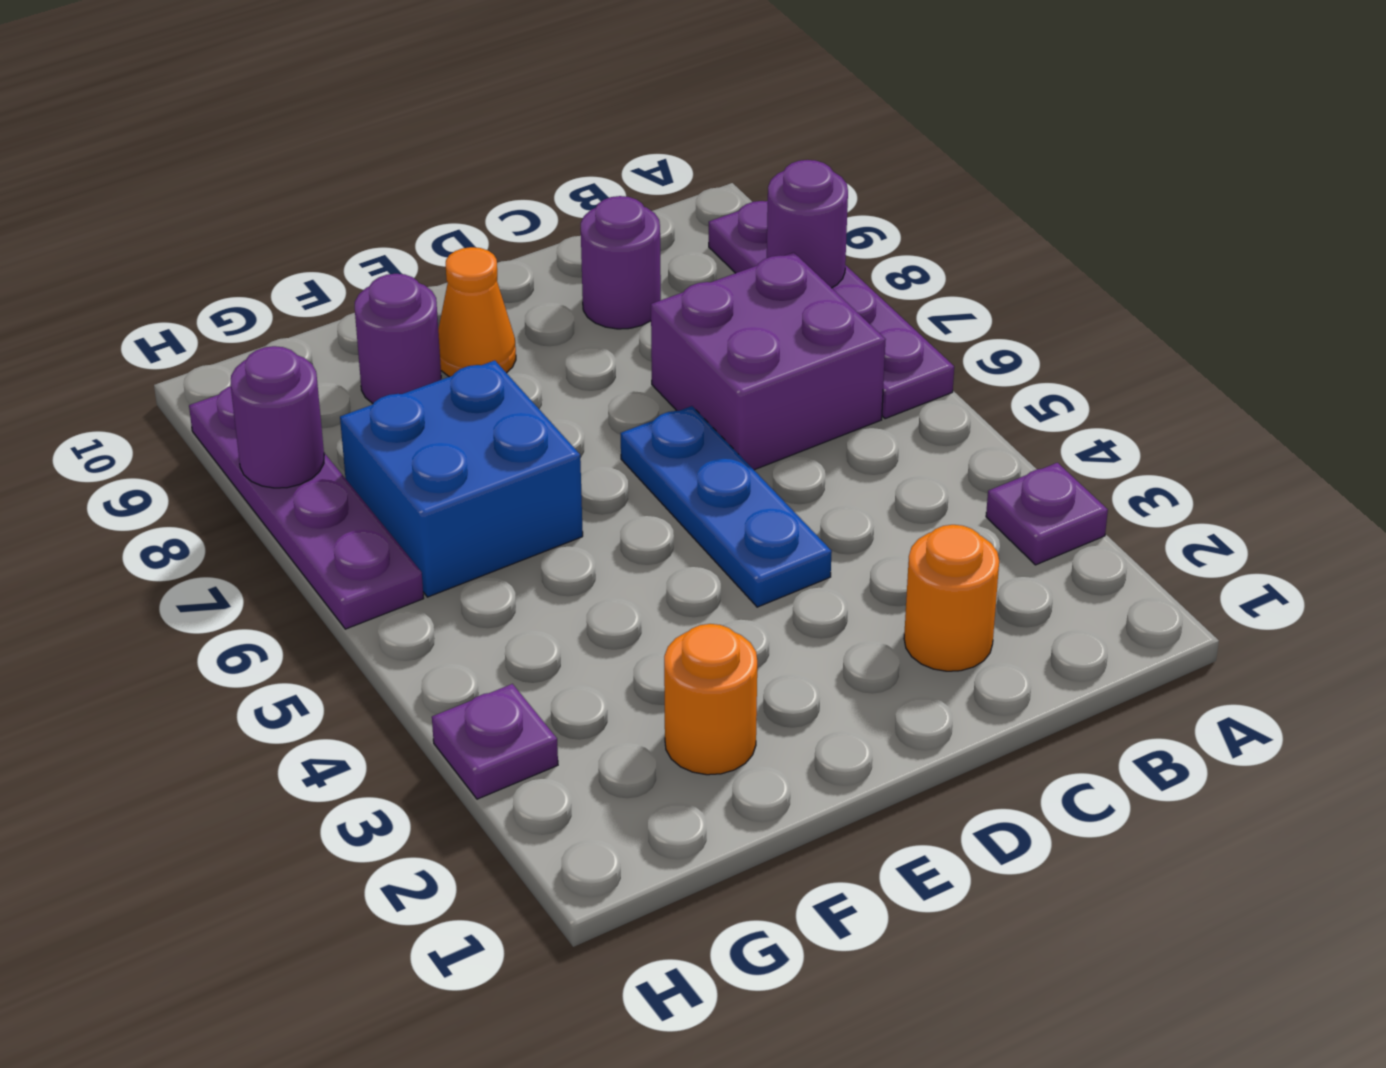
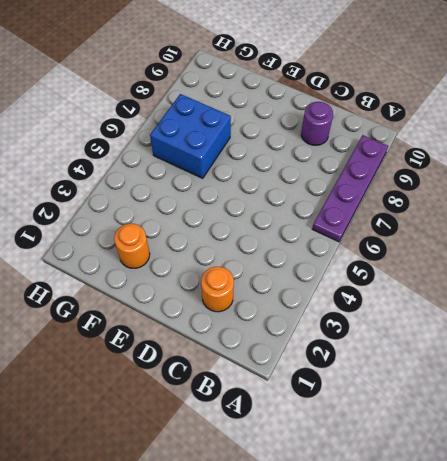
none -> purple 1x1 plate [986,463,1108,565]
none -> purple 2x2 brick [651,252,886,470]
none -> blue 1x3 plate [621,406,832,607]

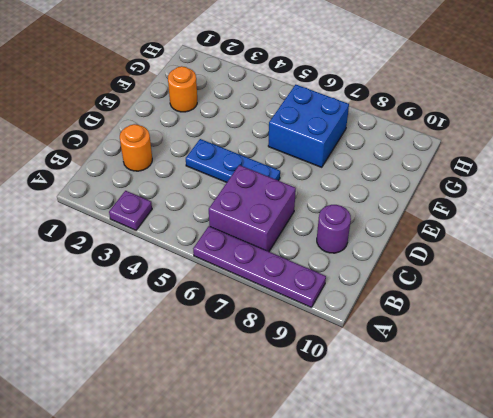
none -> orange 1x1 cone [438,247,516,377]
none -> purple 1x1 round brick [355,274,441,403]
none -> purple 1x1 plate [432,684,558,799]

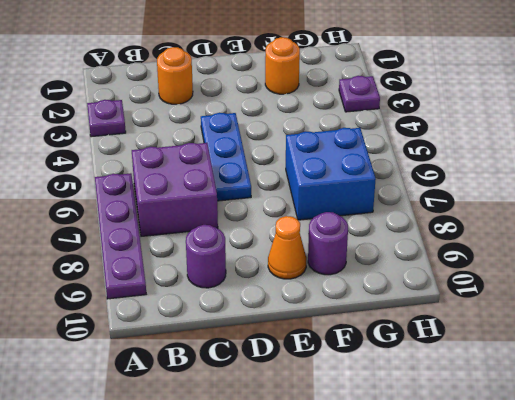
none -> purple 1x4 plate [189,386,424,629]
none -> purple 1x1 round brick [767,160,848,288]
none -> purple 1x1 round brick [231,346,324,488]

